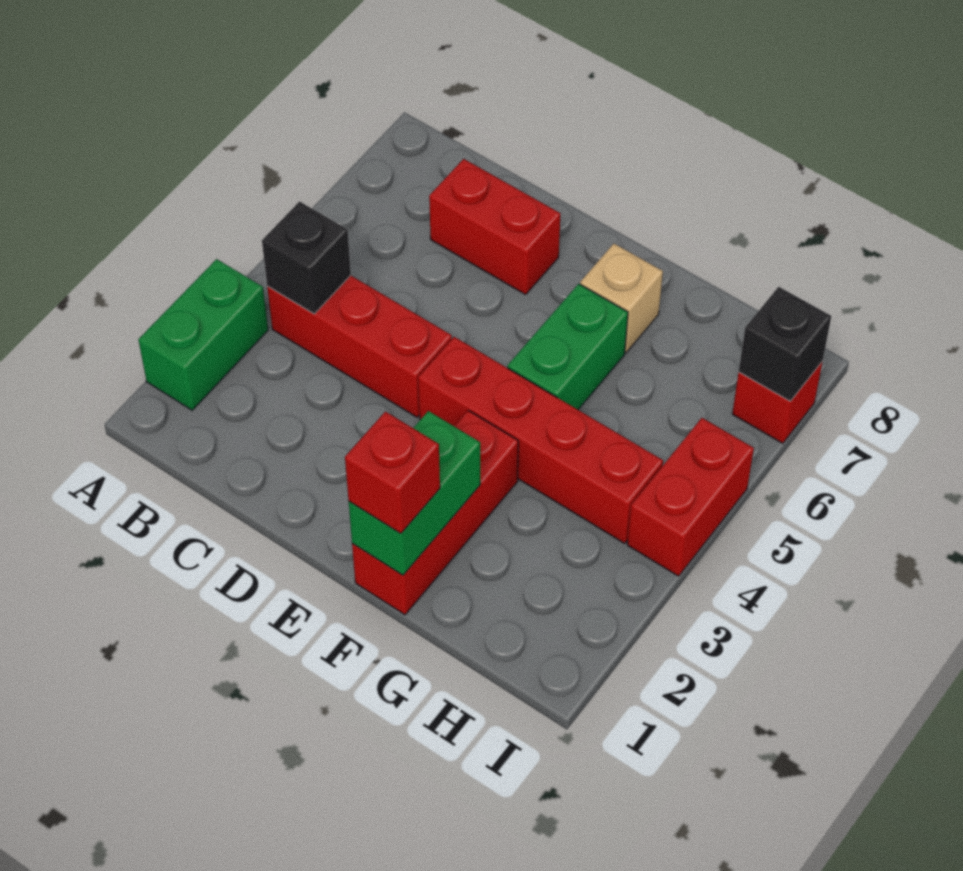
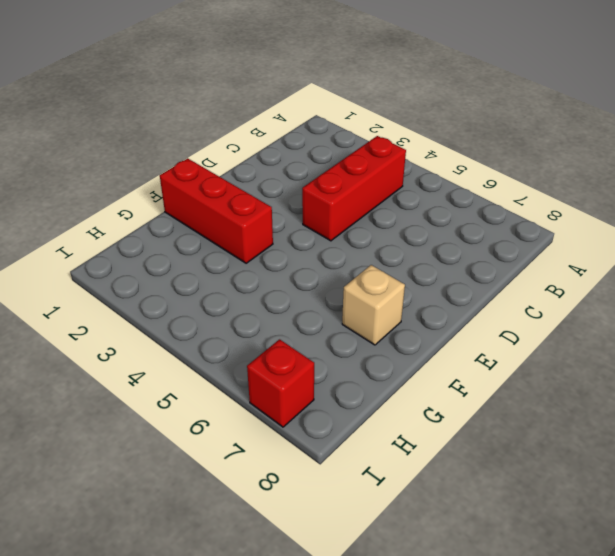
none -> green 1x2 brick [138,259,268,410]
none -> red 1x2 brick [429,159,560,295]
none -> red 1x4 brick [418,337,663,543]

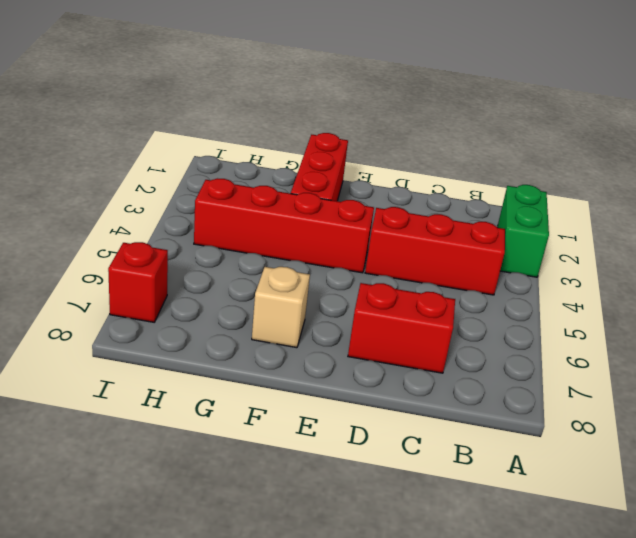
none -> green 1x2 brick [508,284,628,410]
none -> red 1x2 brick [627,418,754,576]
none -> black 1x1 brick [262,201,351,314]

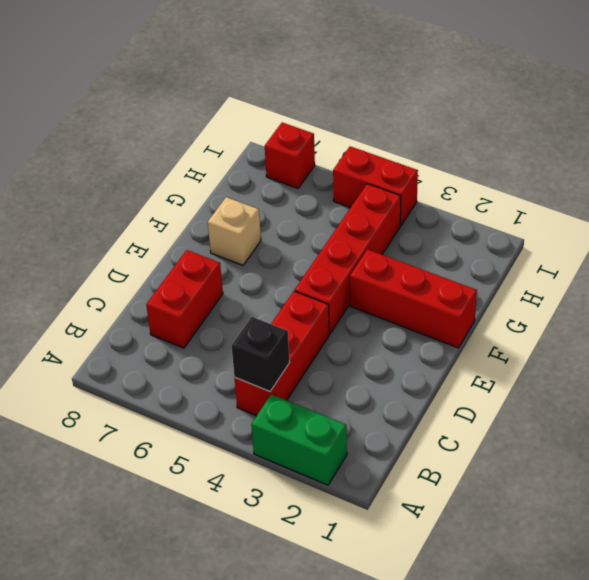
none -> green 1x2 brick [508,284,628,410]
none -> green 1x2 brick [349,411,480,575]
none -> black 1x1 brick [739,287,831,401]

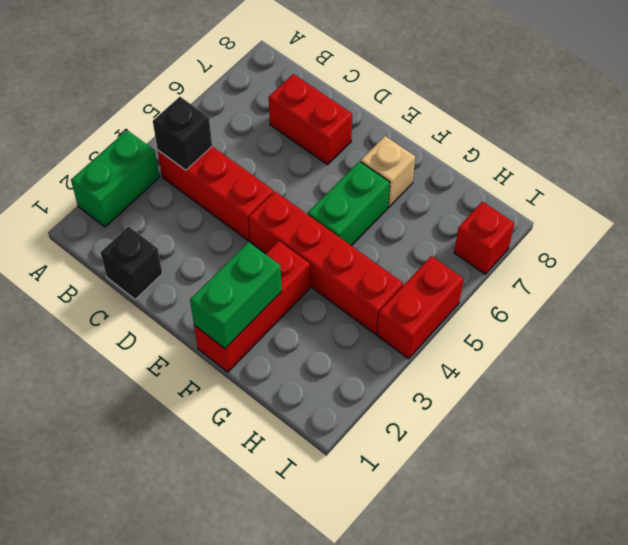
black 1x1 brick [101,226,162,299] -> black 1x1 brick moved to [739,287,831,401]
none -> red 1x1 brick [345,412,440,533]

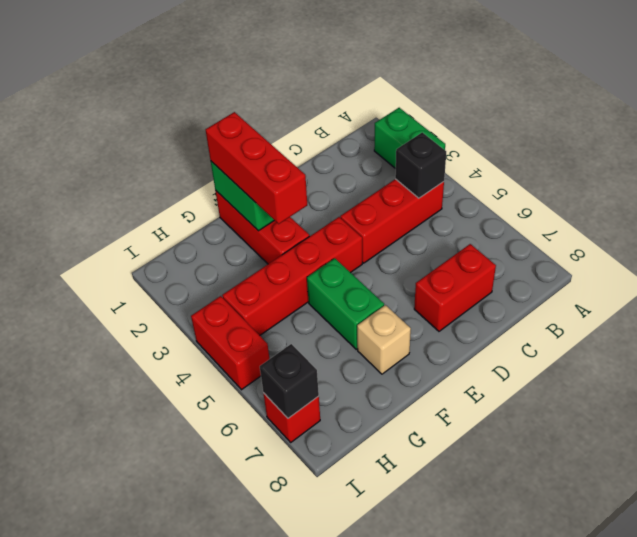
red 1x3 brick [205,112,307,224] -> red 1x1 brick [345,412,440,533]

